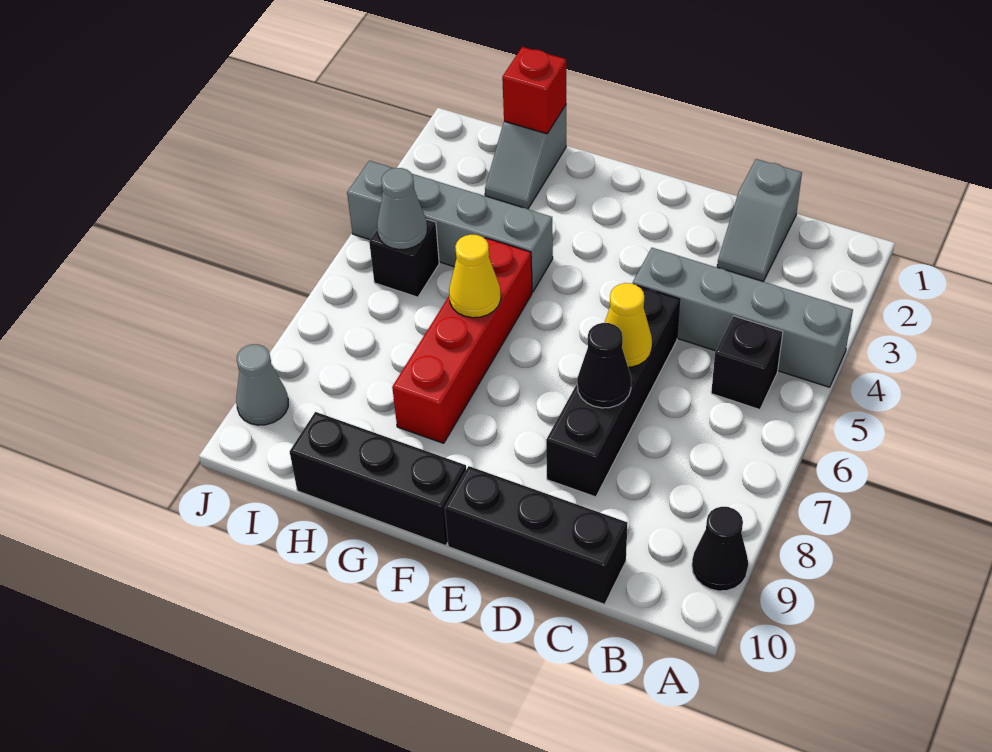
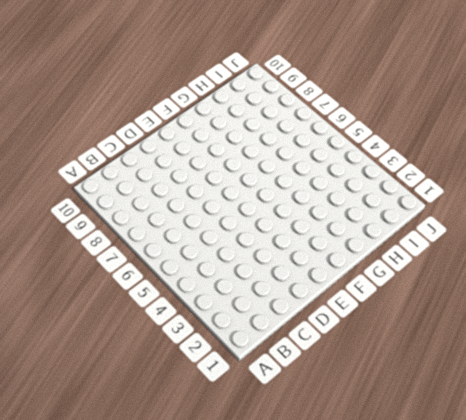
none -> grey 1x4 brick [633,248,853,387]
none -> black 1x1 cone [692,507,748,591]
none -> black 1x1 brick [711,316,783,410]

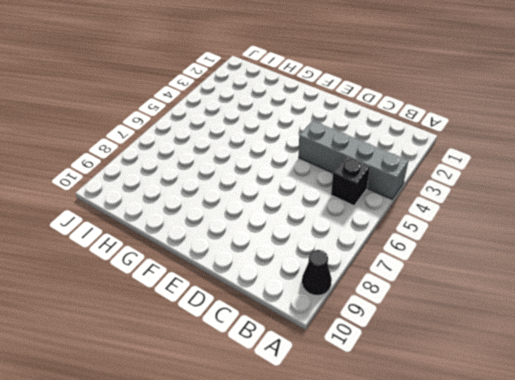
none -> grey 1x2 slope [717,159,802,281]
none -> black 1x3 brick [445,466,627,604]
none -> black 1x4 brick [546,286,680,497]

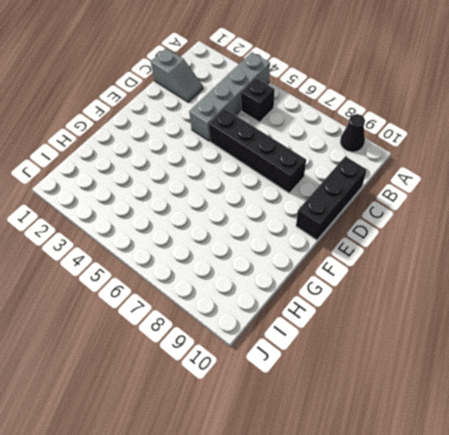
none -> black 1x3 brick [290,412,466,546]
none -> grey 1x4 brick [347,161,553,292]
none -> red 1x4 brick [392,238,532,443]

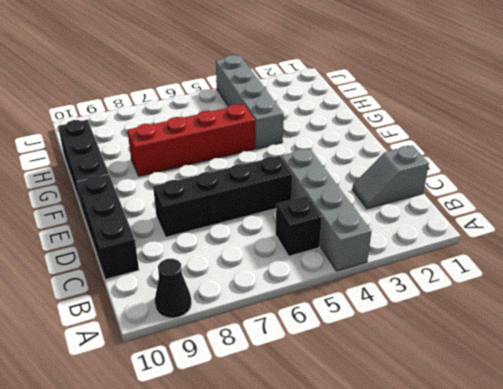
none -> grey 1x2 slope [485,105,566,209]
none -> black 1x1 brick [369,219,439,297]
none -> grey 1x1 cone [236,344,288,425]

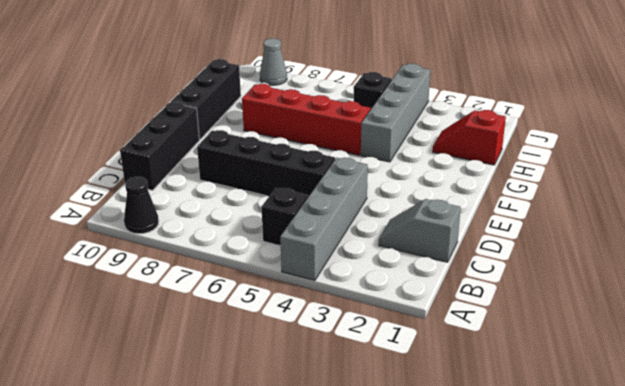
red 1x2 slope [433,110,506,165] -> grey 1x2 slope [485,105,566,209]
none -> yellow 1x1 cone [605,283,652,367]
none -> black 1x1 cone [577,323,631,408]
none -> yellow 1x1 cone [449,235,501,318]

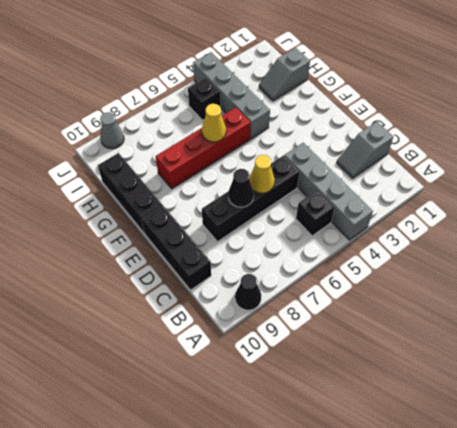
none -> red 1x1 brick [502,47,566,134]
none -> grey 1x1 cone [377,168,427,249]

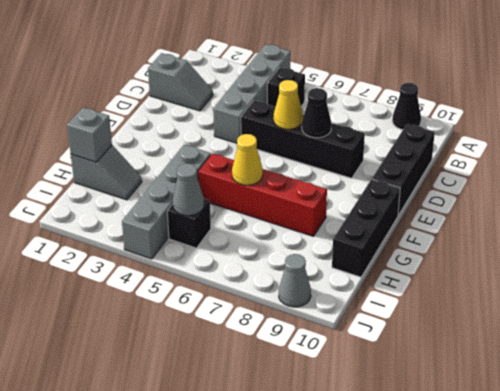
grey 1x1 brick [67,108,112,162] -> red 1x1 brick [502,47,566,134]

